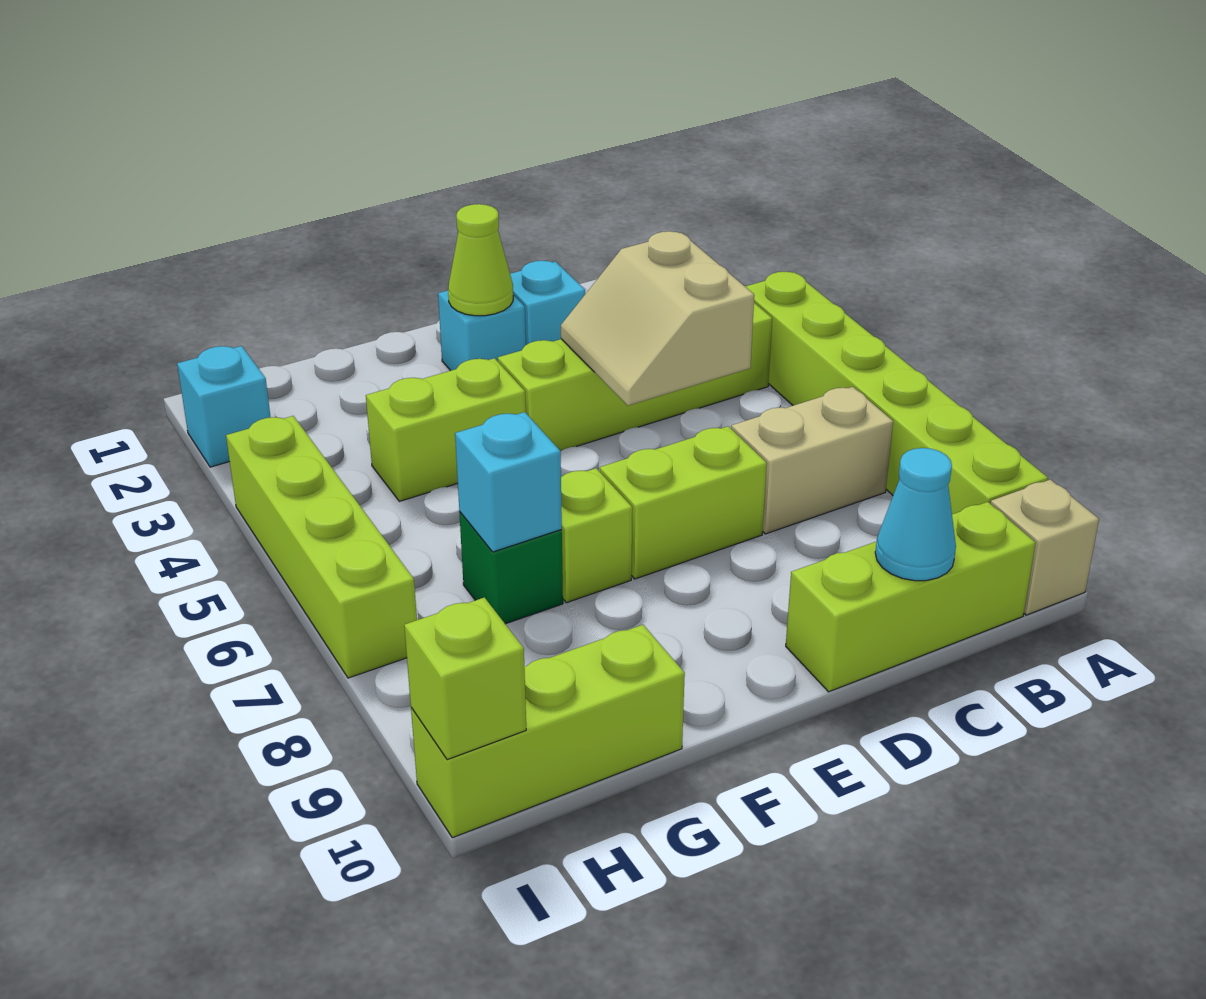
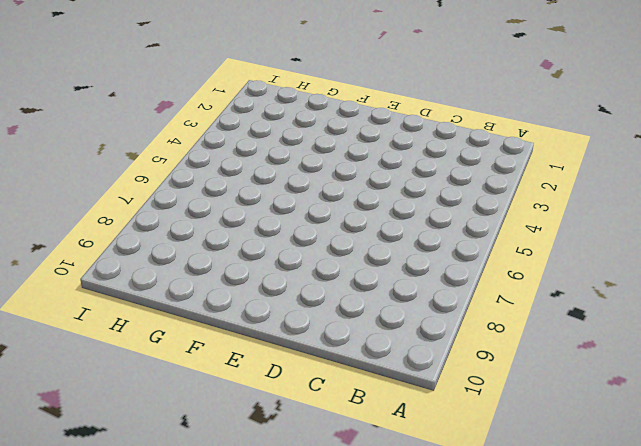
none -> lime 1x6 brick [745,272,1048,514]
none -> tan 1x1 brick [990,479,1099,615]
none -> lime 1x4 brick [498,303,772,451]

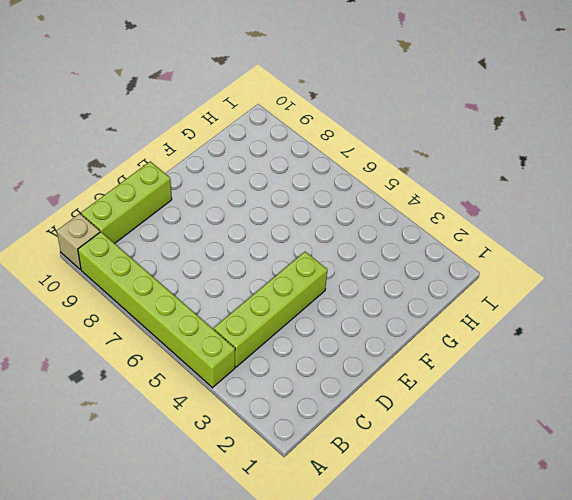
none -> tan 1x2 brick [731,387,893,534]
none -> cyan 1x1 brick [510,261,585,345]
none -> lime 1x2 brick [600,426,767,579]

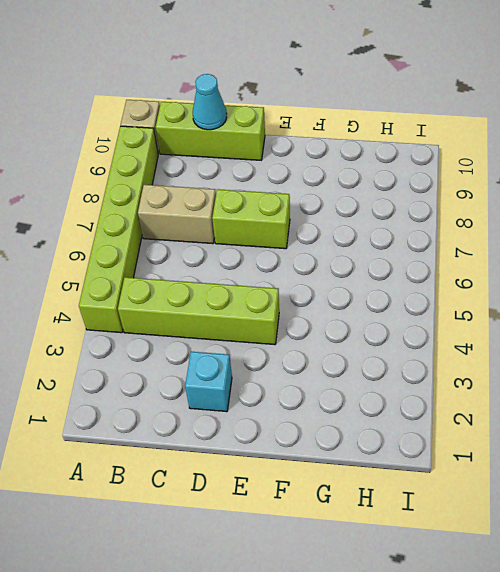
none -> cyan 1x1 brick [438,290,526,371]
none -> lime 1x2 brick [366,358,526,501]
none -> lime 1x1 brick [561,468,632,603]

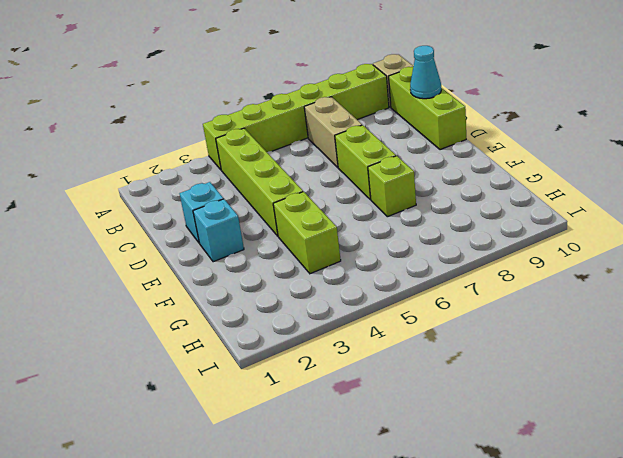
none -> green 1x1 brick [459,512,563,624]
none -> lime 1x3 brick [411,625,685,838]
none -> cyan 1x1 brick [177,346,271,467]

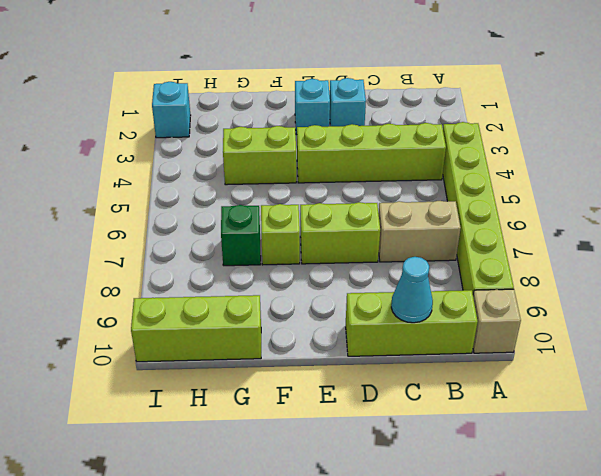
none -> lime 1x4 brick [226,416,417,678]
none -> tan 2x2 slope [561,231,754,406]
none -> lime 1x1 cone [448,204,513,316]

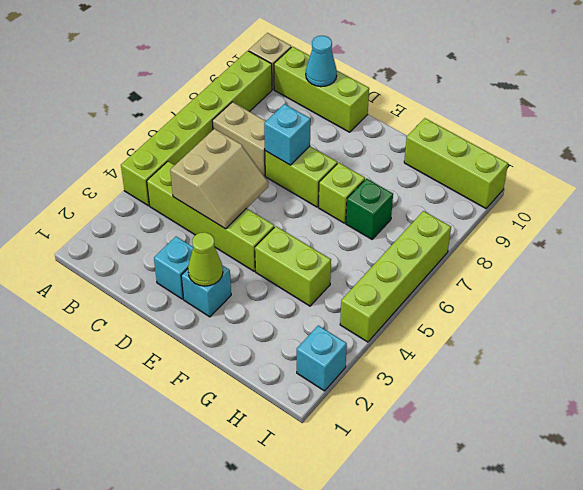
cyan 1x1 brick [264,104,310,165] -> cyan 1x1 brick moved to [455,412,562,552]
none -> lime 1x1 brick [404,597,526,760]

